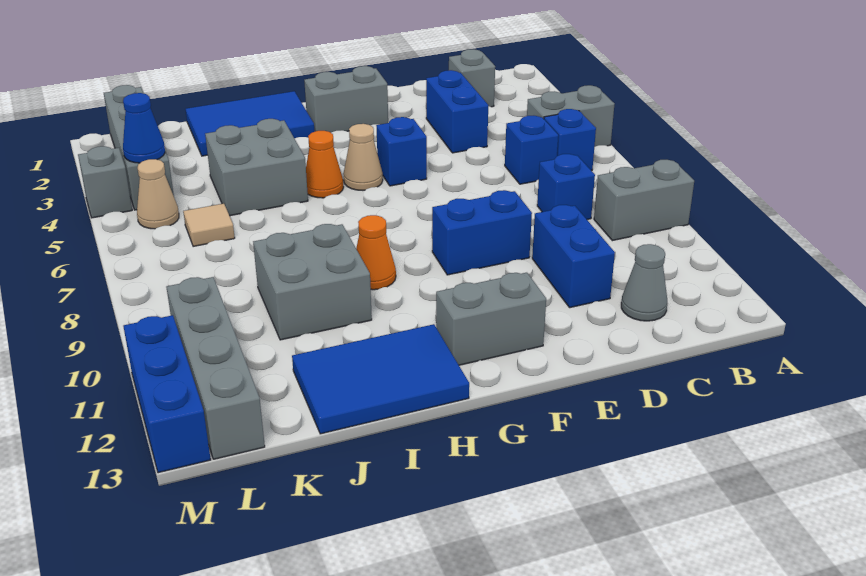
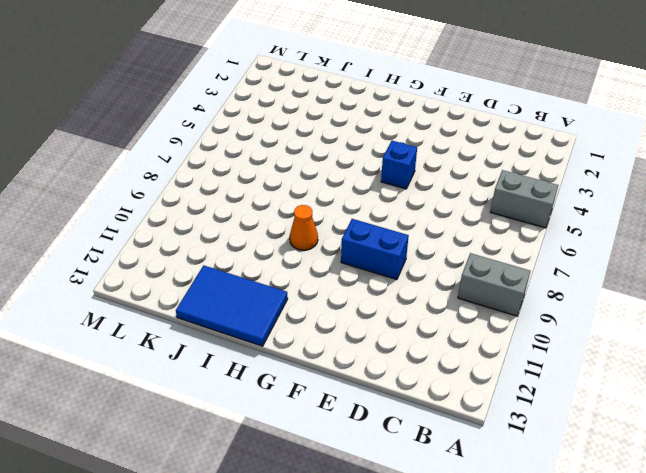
none -> blue 1x1 brick [544,109,596,171]
none -> grey 1x1 brick [449,49,495,107]
none -> blue 1x1 brick [505,116,558,184]

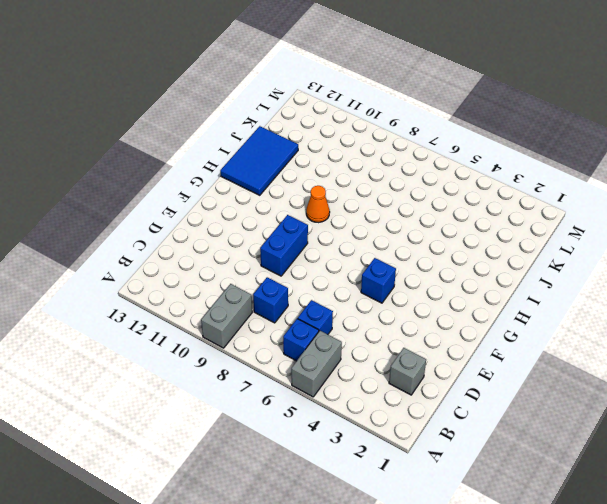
none -> grey 1x1 cone [621,244,667,321]
none -> blue 1x2 brick [426,70,488,153]
none -> blue 1x2 brick [532,205,615,308]

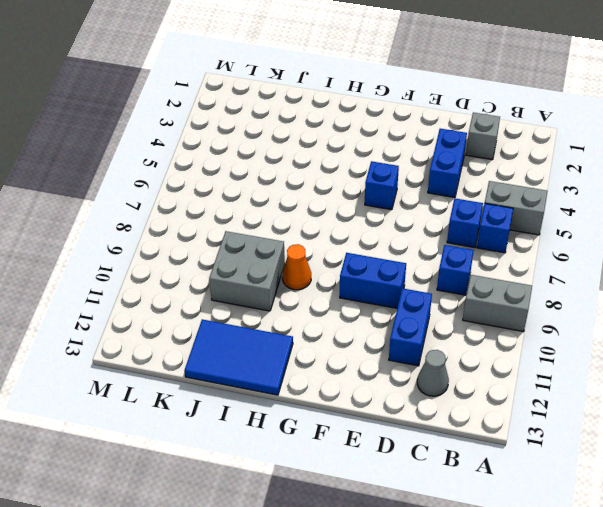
none -> grey 1x2 brick [304,66,388,133]
none -> grey 1x2 brick [436,273,546,365]
none -> tan 1x1 cone [343,124,383,190]

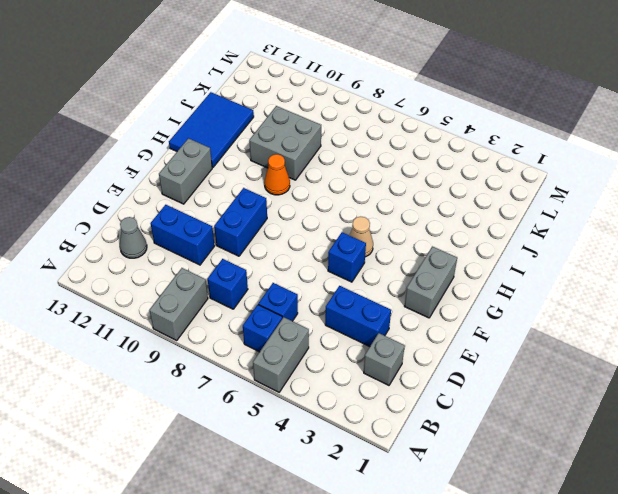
none -> blue 2x3 tile [186,91,315,156]
none -> orange 1x1 cone [306,131,343,198]
none -> grey 2x2 brick [205,119,308,216]

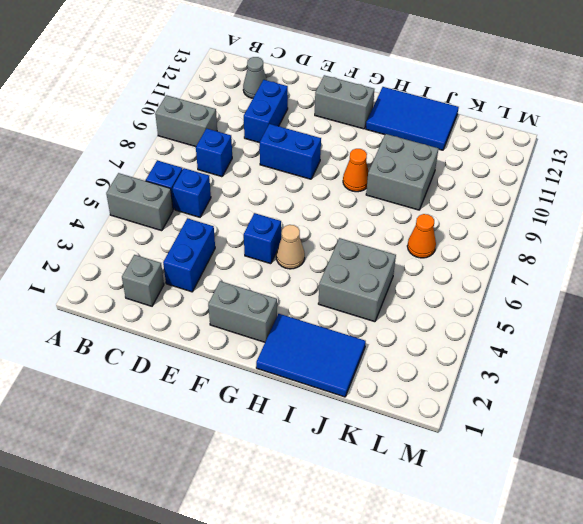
orange 1x1 cone [407,214,436,258] -> orange 1x1 cone moved to [306,131,343,198]
none -> tan 1x1 tile [183,204,235,247]
none -> grey 1x4 brick [104,85,174,210]
none -> tan 1x1 cone [137,159,179,229]

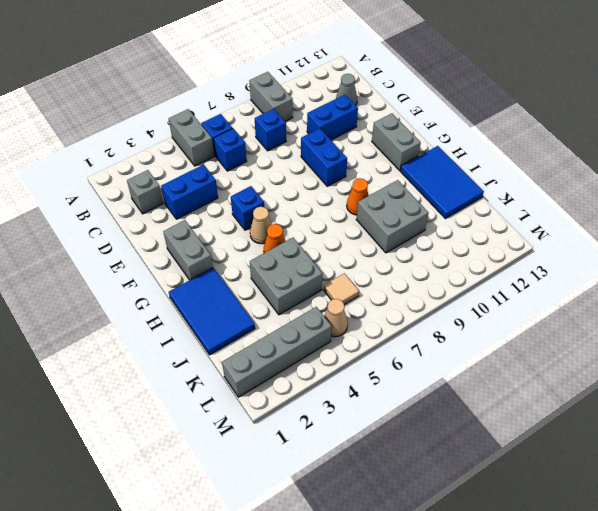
none -> grey 1x4 brick [167,277,265,459]
none -> grey 1x1 brick [78,146,132,218]
none -> blue 1x3 brick [123,315,211,473]

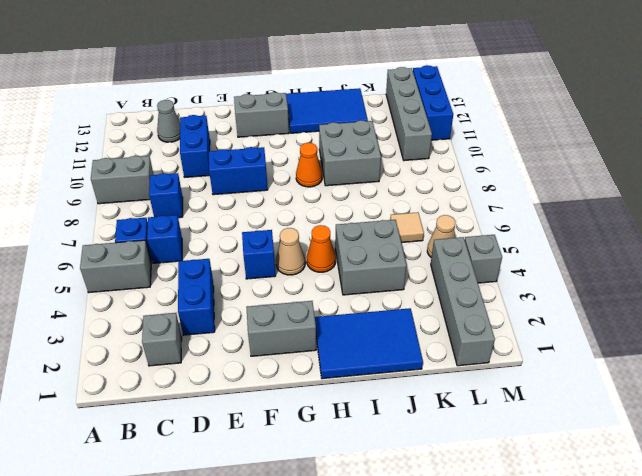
none -> blue 1x1 cone [123,93,165,163]

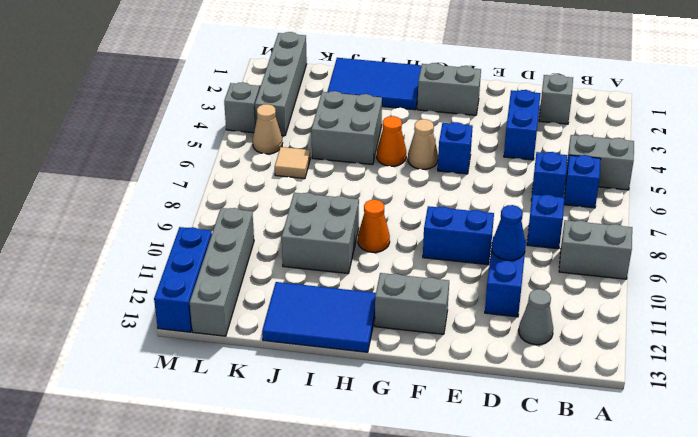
blue 1x1 cone [492,205,526,260] -> blue 1x1 cone moved to [123,93,165,163]

